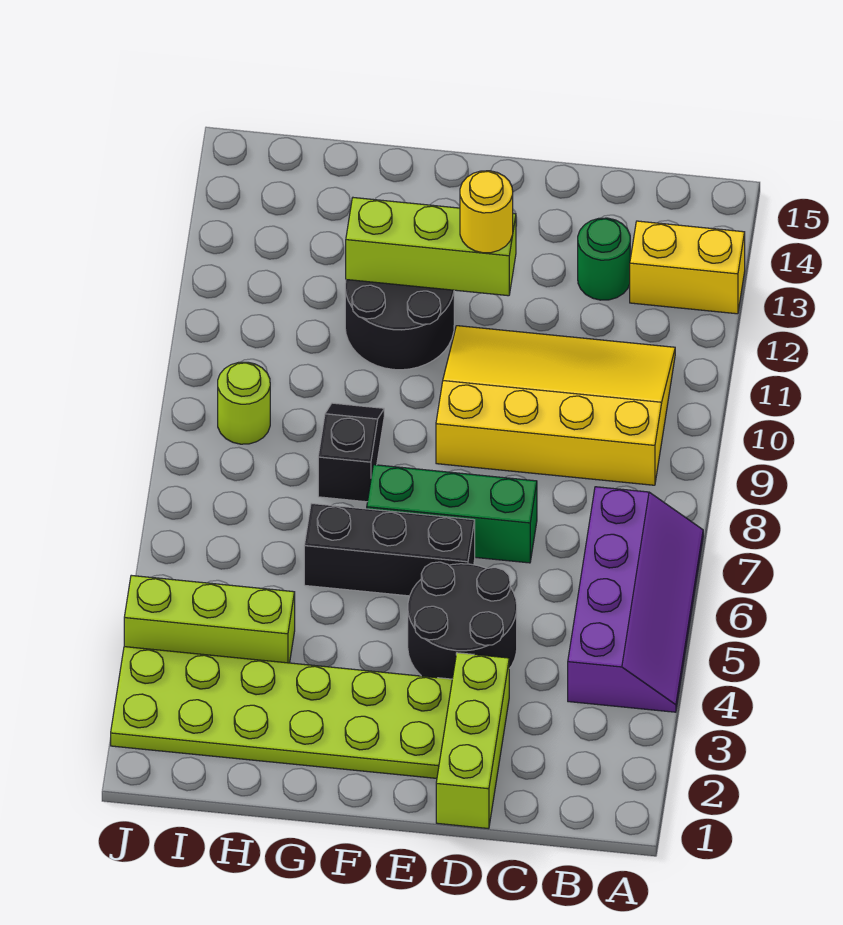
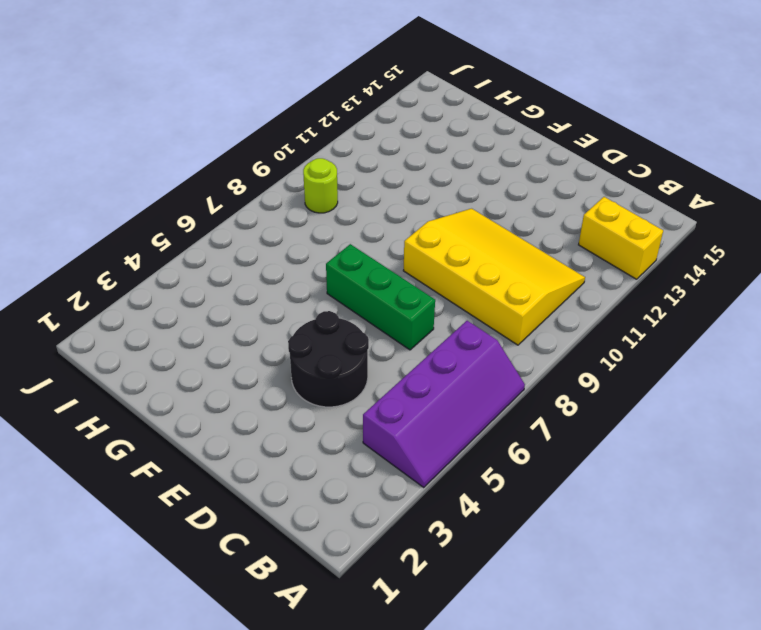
none -> green 1x1 round brick [578,218,630,300]
none -> lime 1x3 brick [436,653,509,829]
none -> lime 2x6 plate [111,647,452,778]

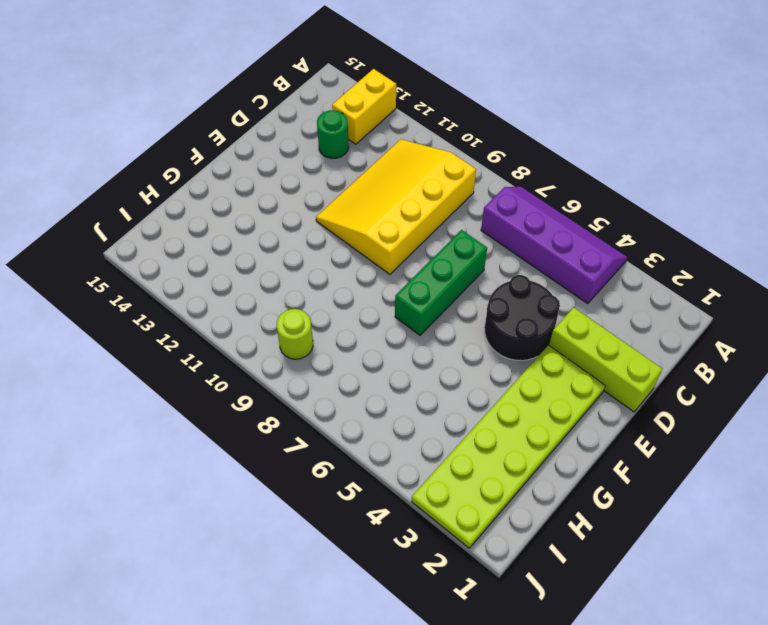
none -> black 1x3 brick [304,503,475,596]
none -> black 2x2 round brick [345,280,454,370]
none -> black 1x2 slope [318,403,384,502]

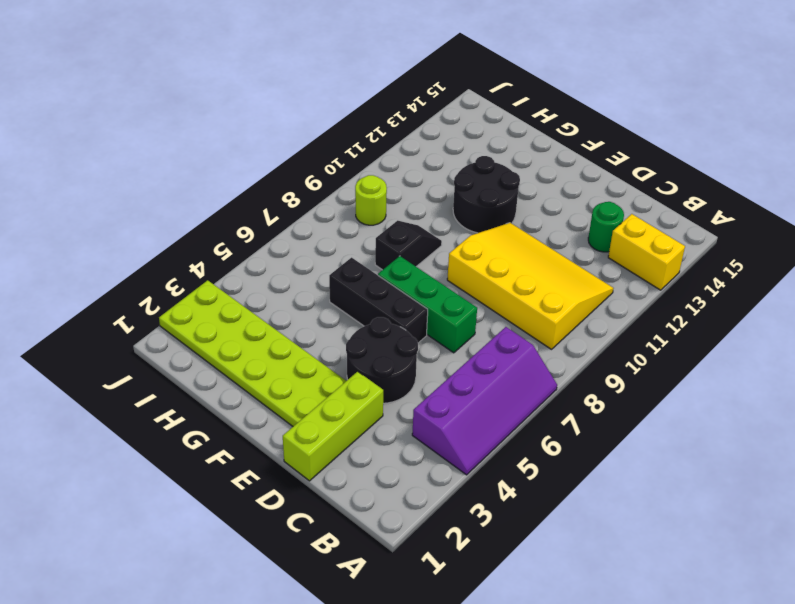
none -> lime 1x3 brick [124,575,295,663]
none -> lime 1x3 brick [346,198,516,296]
none -> yellow 1x1 round brick [460,171,513,253]

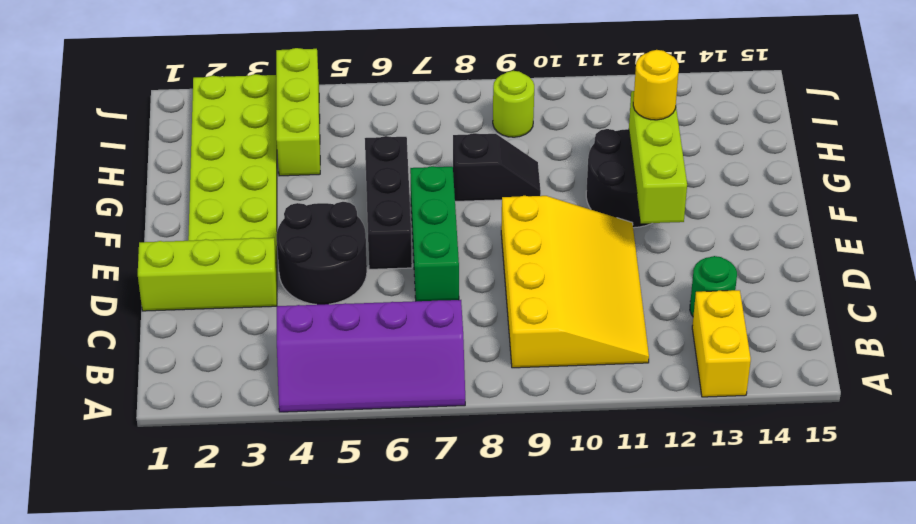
yellow 1x1 round brick [633,50,679,120] -> yellow 1x1 round brick moved to [460,171,513,253]

